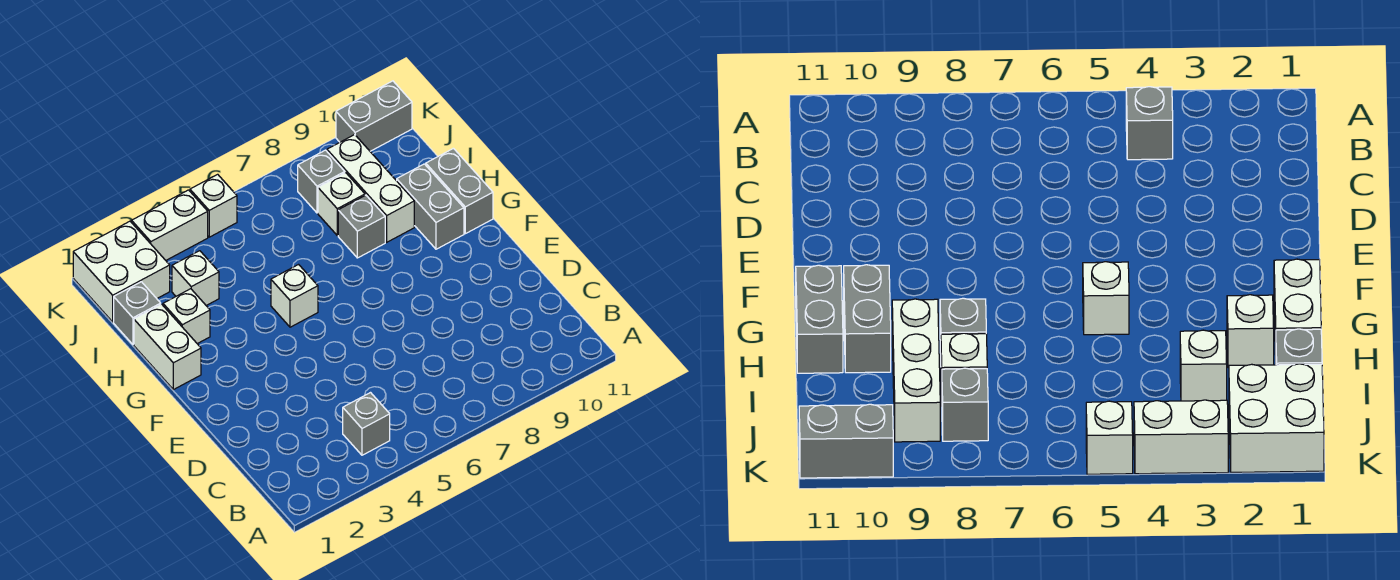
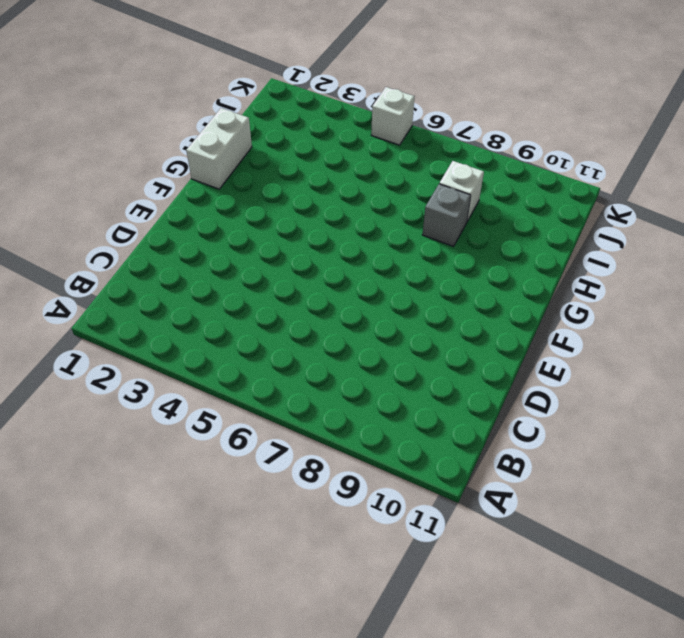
none -> grey 1x1 brick [343,393,390,455]
none -> white 1x1 brick [271,265,318,327]
none -> grey 1x2 brick [397,164,464,249]

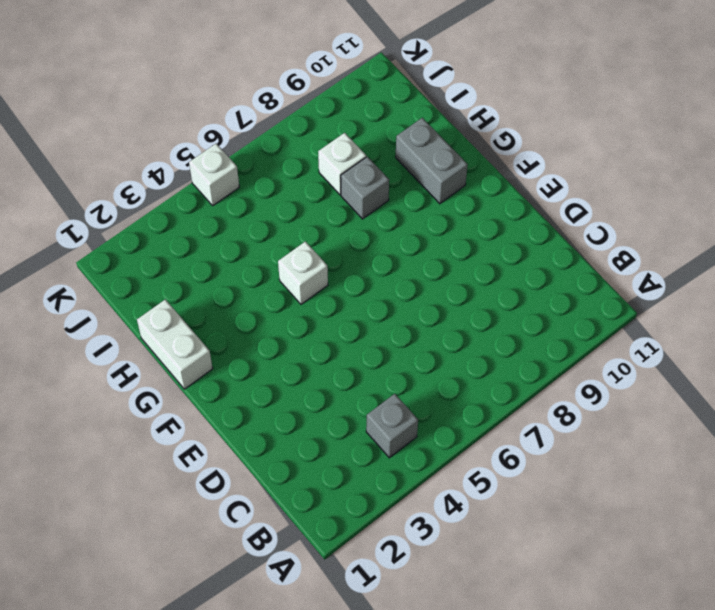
none -> grey 1x2 brick [426,148,493,234]
none -> white 1x1 brick [163,289,210,344]
none -> white 1x3 brick [327,135,414,242]

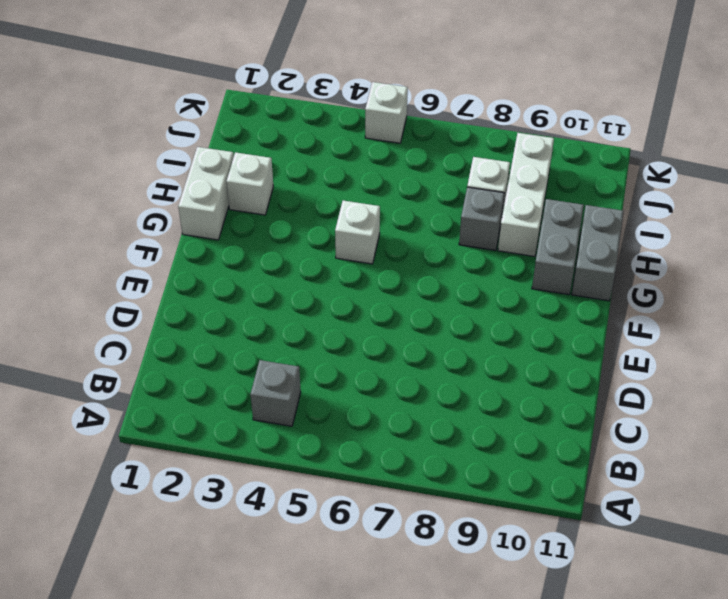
none -> grey 1x1 brick [114,282,161,344]
none -> white 1x1 brick [172,251,219,305]
none -> white 2x2 brick [73,221,170,322]

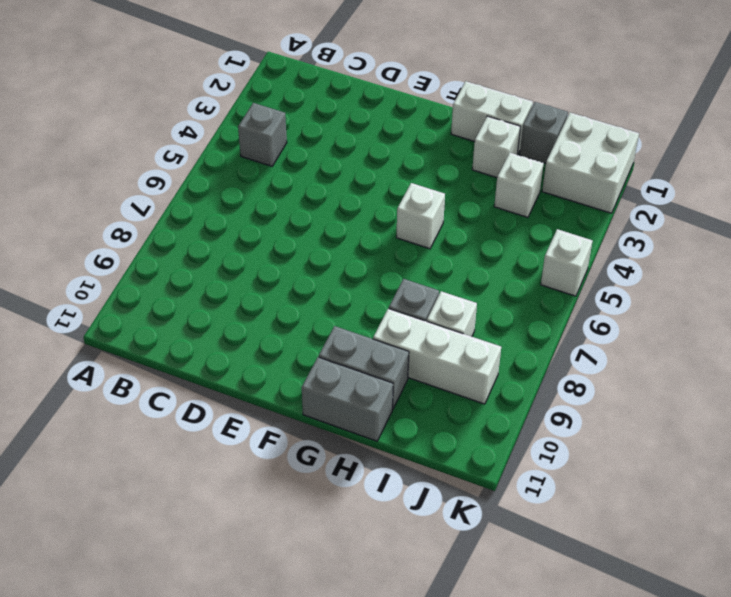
none -> grey 1x1 brick [298,150,345,213]
none -> white 1x2 brick [132,190,208,260]
none -> grey 1x2 brick [336,81,412,151]

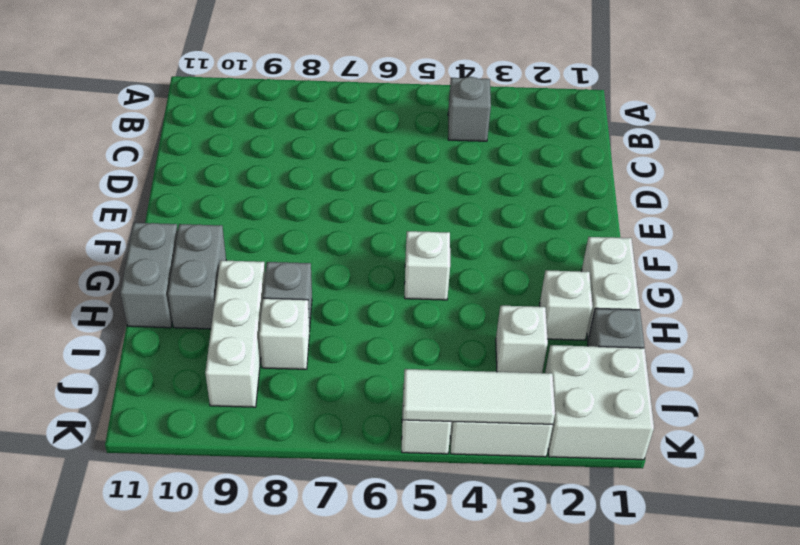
white 1x3 tile [403,369,555,424] -> none
none -> grey 1x1 brick [298,150,345,213]
none -> grey 1x2 brick [336,81,412,151]

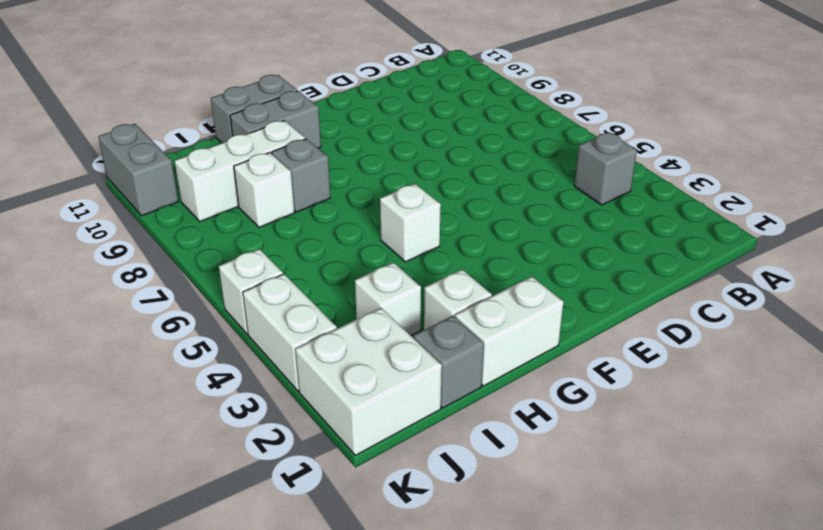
none -> grey 1x1 brick [298,150,345,213]

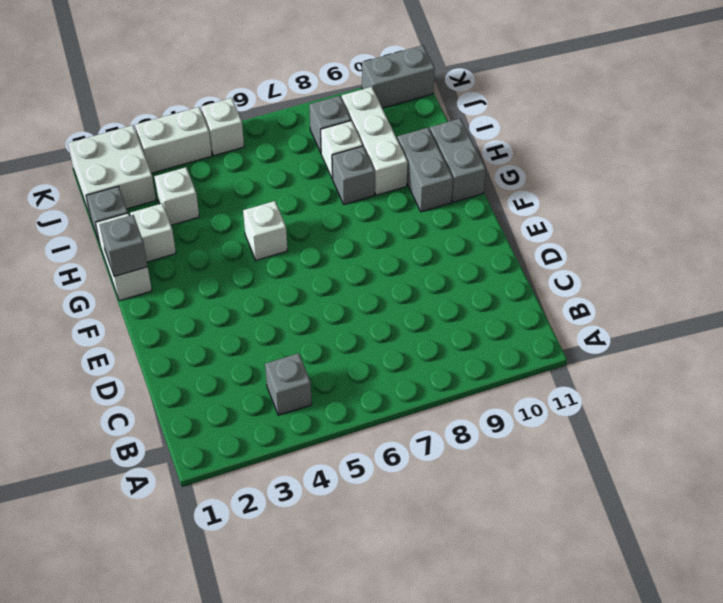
grey 1x1 brick [100,215,148,277] -> none

